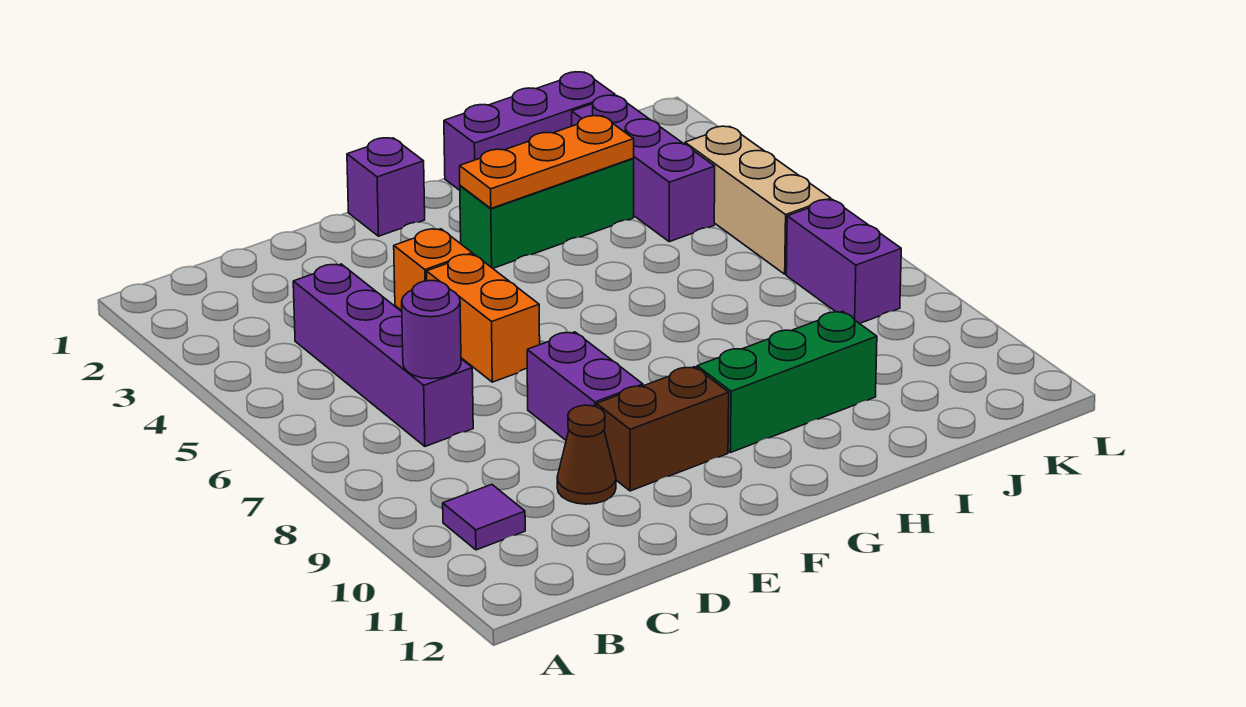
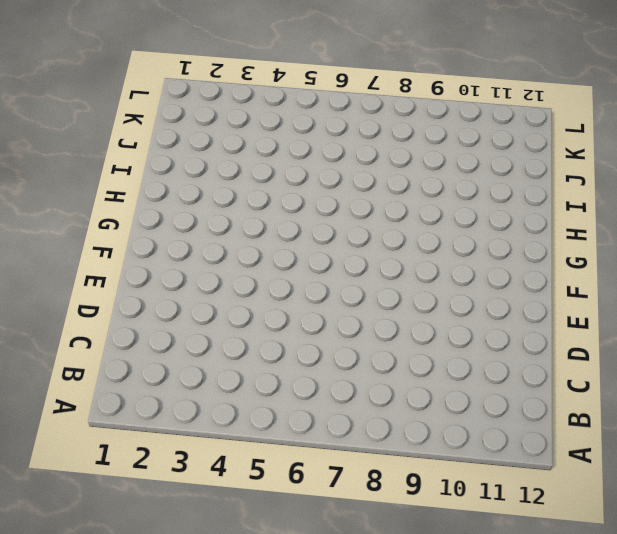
none -> purple 1x1 tile [443,484,525,550]
none -> purple 1x4 brick [293,264,473,446]
none -> brown 1x1 cone [557,405,616,504]

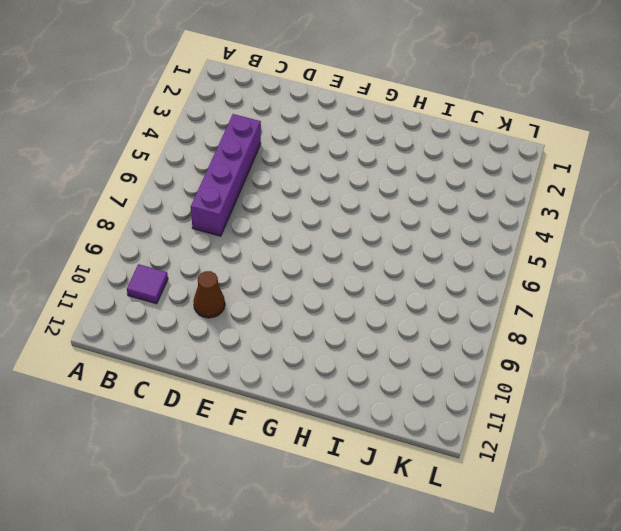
none -> orange 1x1 brick [394,229,472,311]
none -> orange 1x2 brick [426,254,540,382]
none -> purple 1x2 brick [527,332,643,440]

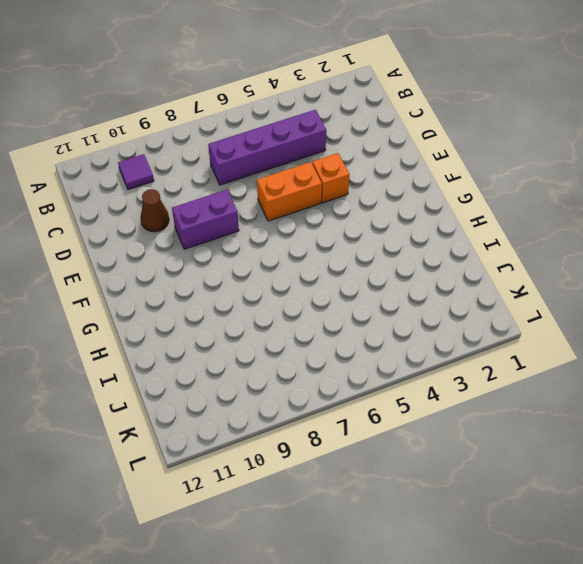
none -> brown 1x2 brick [596,367,729,491]
none -> purple 1x1 brick [347,138,425,236]
none -> green 1x3 brick [460,159,634,268]

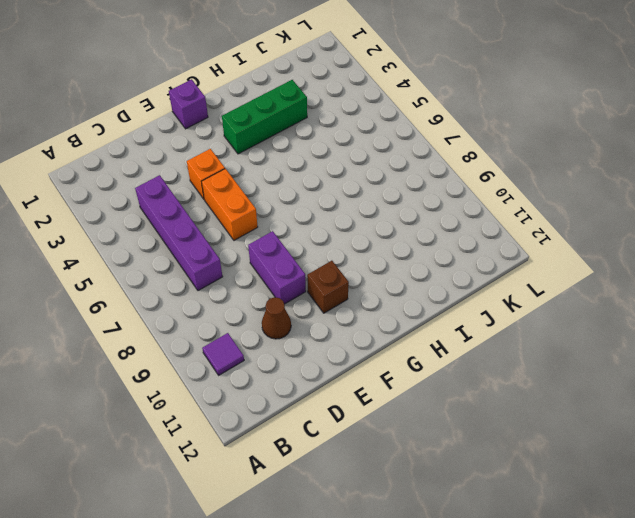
brown 1x1 brick [307,261,349,313] -> brown 1x2 brick [596,367,729,491]
none -> green 1x3 brick [697,311,877,453]
none -> purple 1x3 brick [444,72,615,190]
none -> purple 1x3 brick [572,95,715,242]

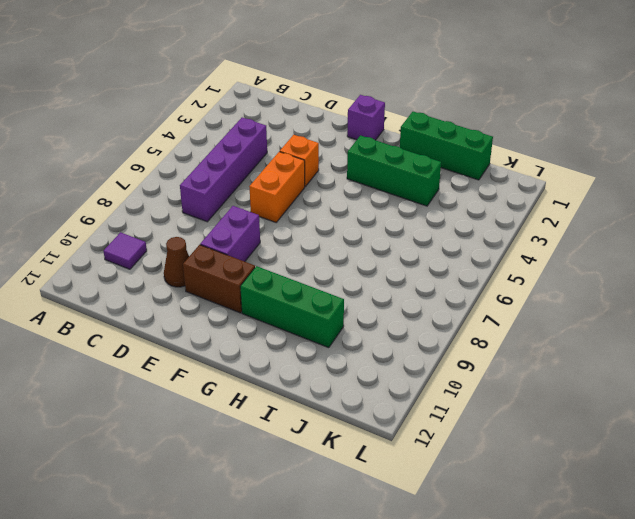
green 1x3 brick [400,112,493,180] -> purple 1x3 brick [444,72,615,190]
none -> purple 1x3 brick [572,95,715,242]
none -> tan 1x3 brick [685,126,831,274]
none -> purple 1x2 brick [786,200,901,324]

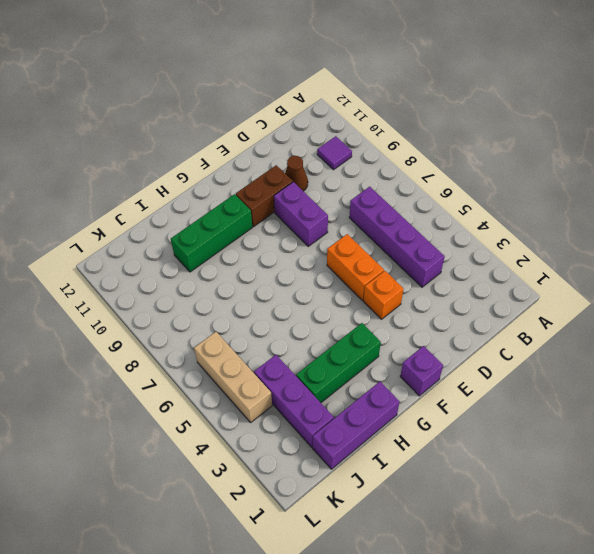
none -> purple 1x2 brick [786,200,901,324]
none -> purple 1x1 round brick [402,281,461,379]
none -> orange 1x3 plate [460,116,634,208]

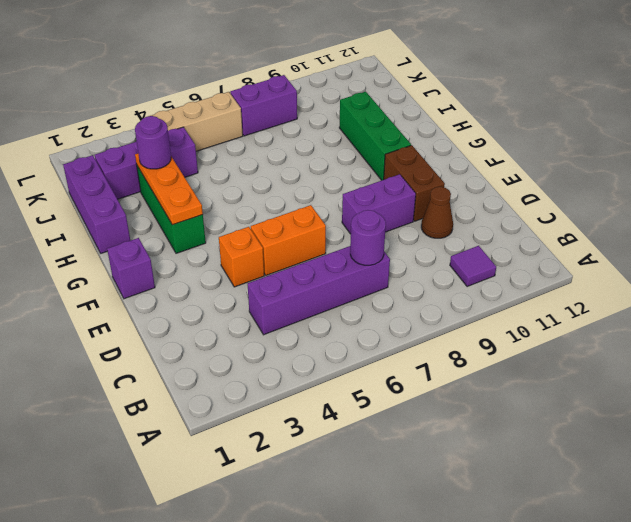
purple 1x1 round brick [135,116,171,169] -> none

